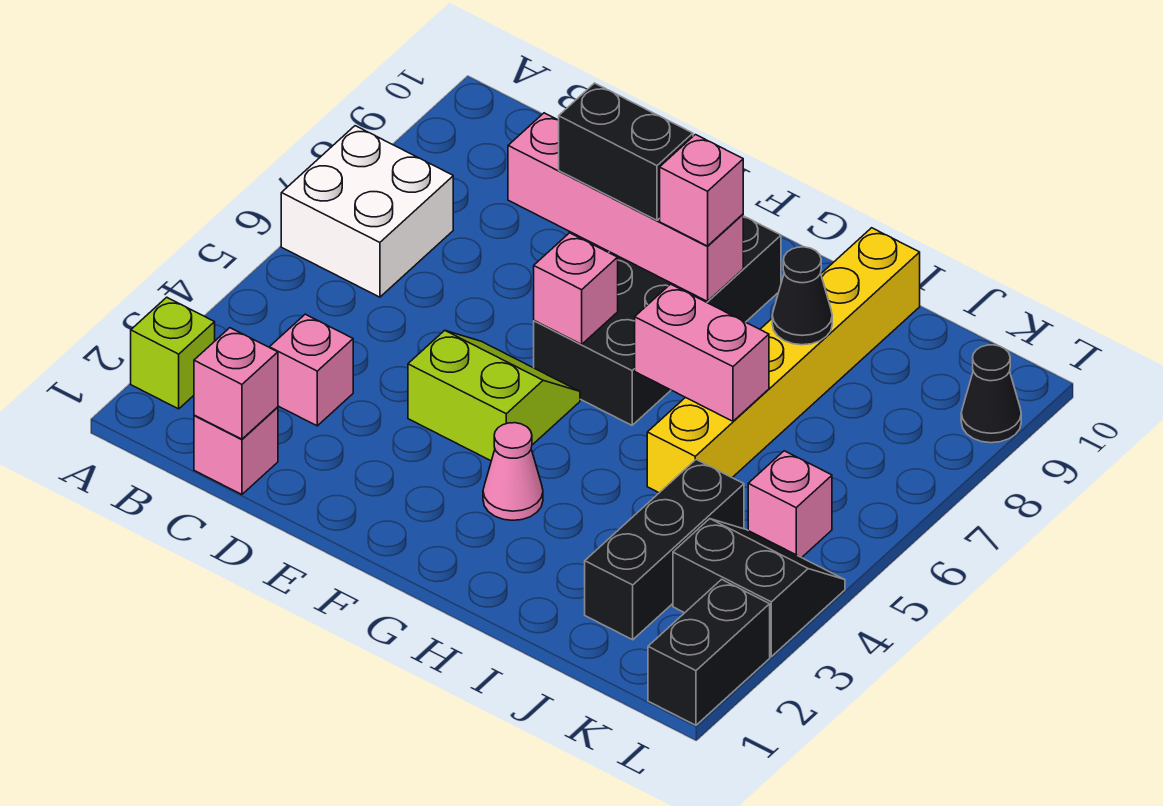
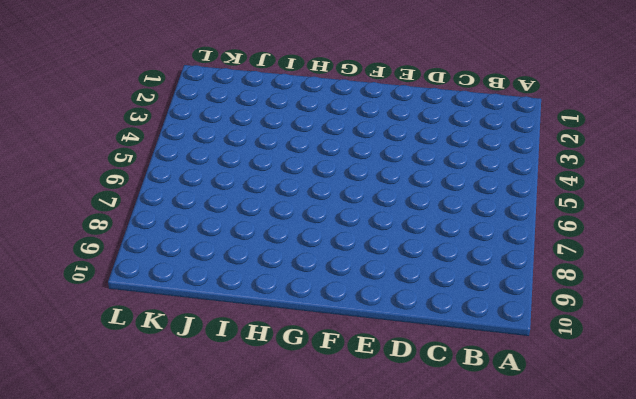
none -> lime 1x1 brick [131,297,215,409]
none -> white 2x2 brick [281,126,453,297]
none -> pink 1x1 brick [194,407,278,495]

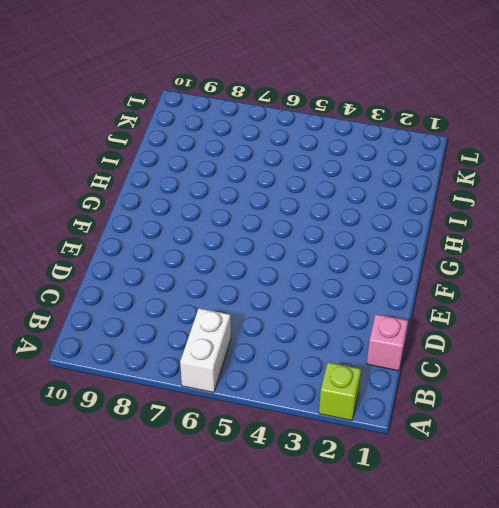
white 1x2 brick [180,308,231,393] -> white 2x2 brick [281,126,453,297]
none -> pink 1x1 brick [269,314,353,426]
none -> lime 2x2 slope [408,330,580,461]
none -> black 2x4 brick [534,216,781,425]

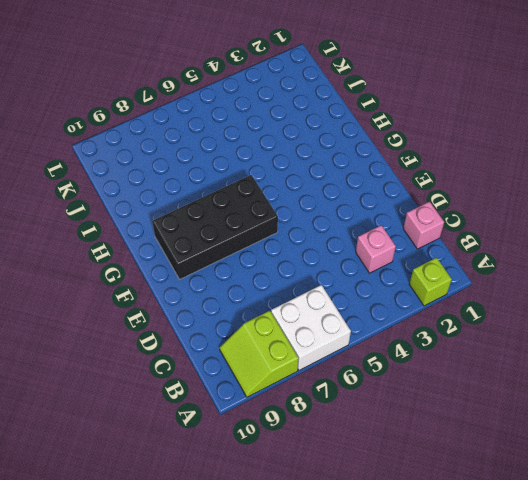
lime 2x2 slope [219,311,299,397] -> lime 2x2 slope moved to [408,330,580,461]
none -> pink 1x1 cone [483,423,543,520]
none -> yellow 1x6 brick [647,228,920,493]
none -> black 1x3 brick [585,460,744,640]

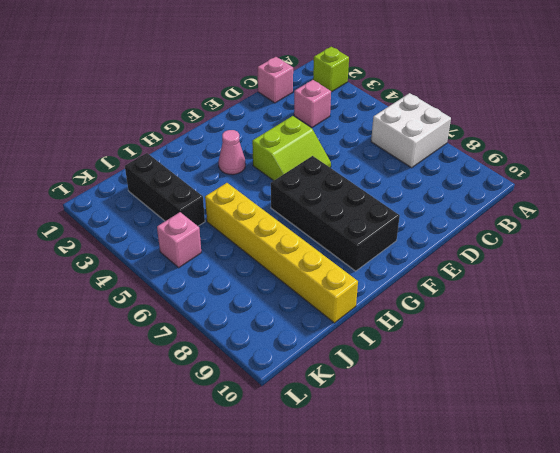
none -> black 2x2 slope [673,519,845,656]
none -> black 1x2 brick [648,579,770,725]
none -> black 1x1 cone [961,345,1021,443]

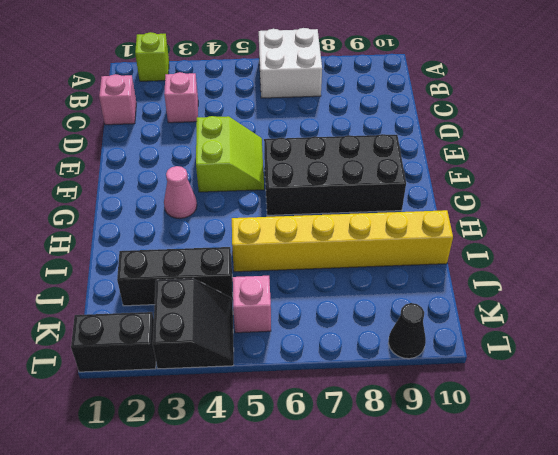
none -> pink 1x1 brick [194,328,278,439]
none -> pink 1x4 brick [508,113,743,301]
none -> pink 1x1 brick [534,233,618,344]

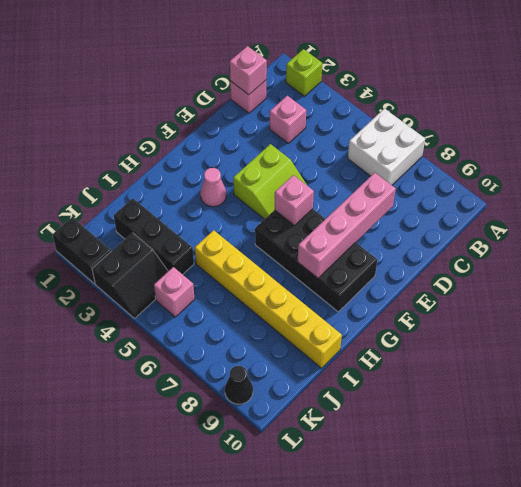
none -> pink 1x2 brick [635,284,769,421]
none -> black 1x1 cone [772,247,832,345]
none -> black 1x2 brick [559,83,693,220]

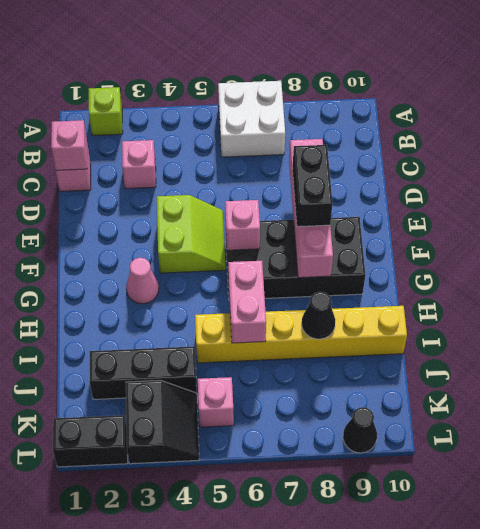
none -> pink 1x1 brick [660,135,743,246]

